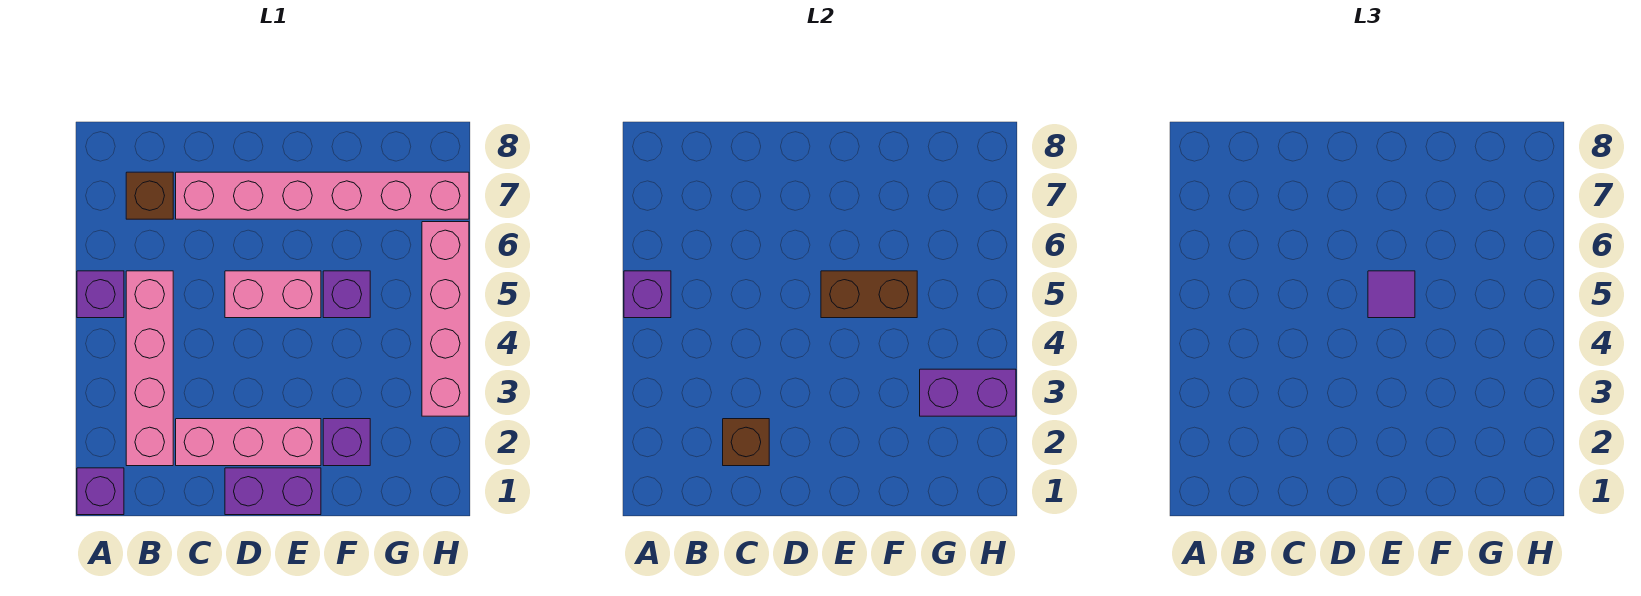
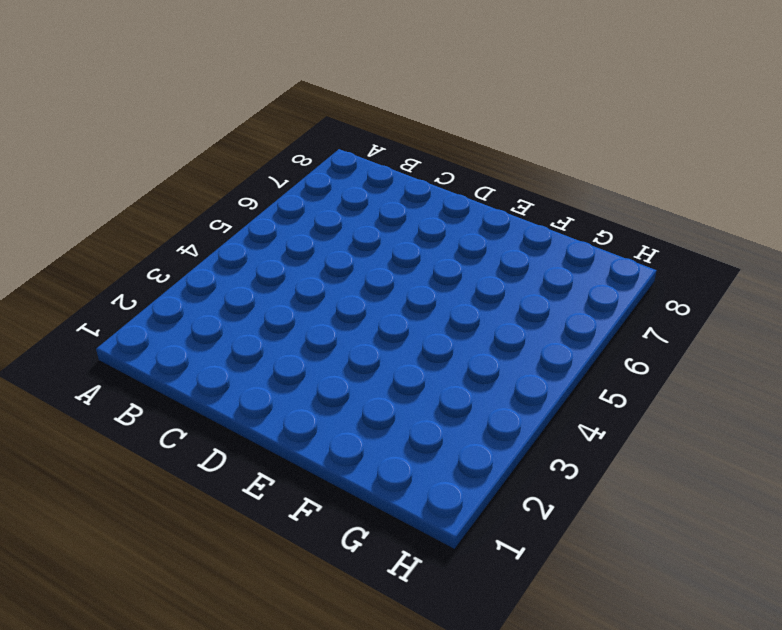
none -> purple 1x1 brick [77,468,124,515]
none -> purple 1x1 brick [77,271,124,318]
none -> pink 1x4 brick [126,271,173,466]

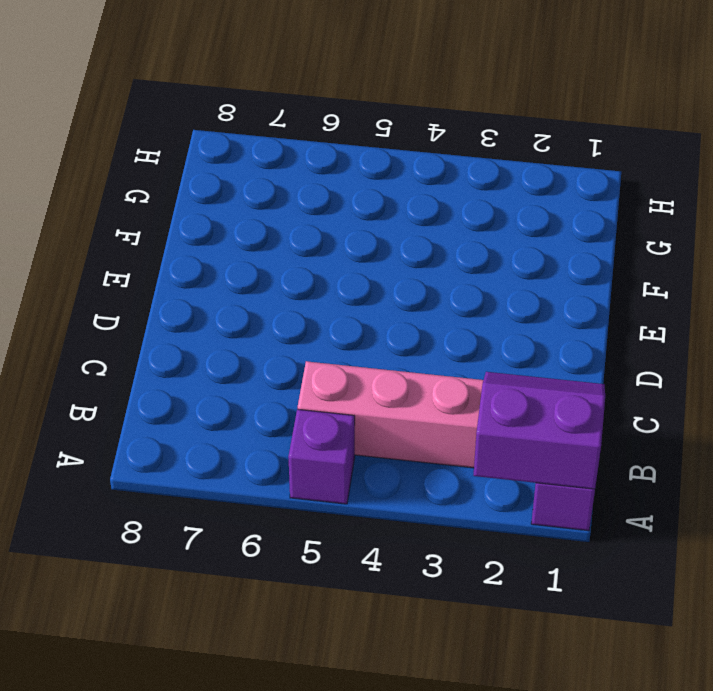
purple 2x2 slope [473,372,605,489] -> none
none -> brown 1x1 brick [126,172,173,219]
none -> pink 1x3 brick [176,419,321,466]
none -> pink 1x6 brick [176,172,469,219]

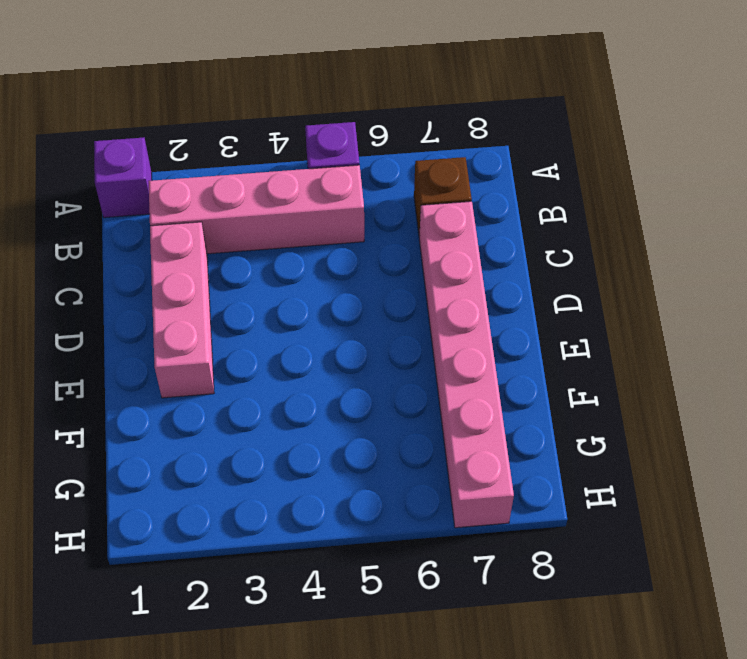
none -> purple 1x2 brick [225,468,321,515]
none -> pink 1x2 brick [225,271,321,318]
none -> purple 1x1 brick [323,419,370,466]

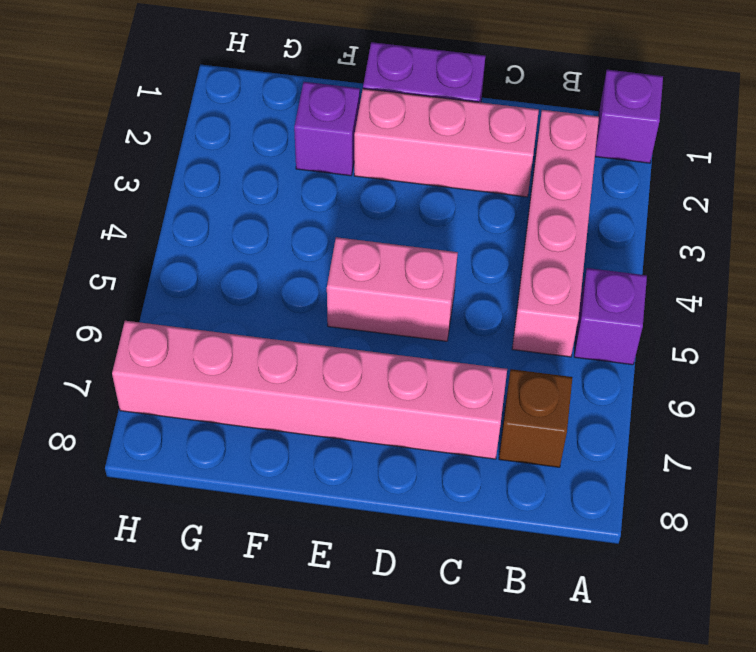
none -> purple 1x1 brick [323,271,370,318]
none -> pink 1x4 brick [422,222,469,416]
none -> purple 1x1 brick [624,271,671,318]

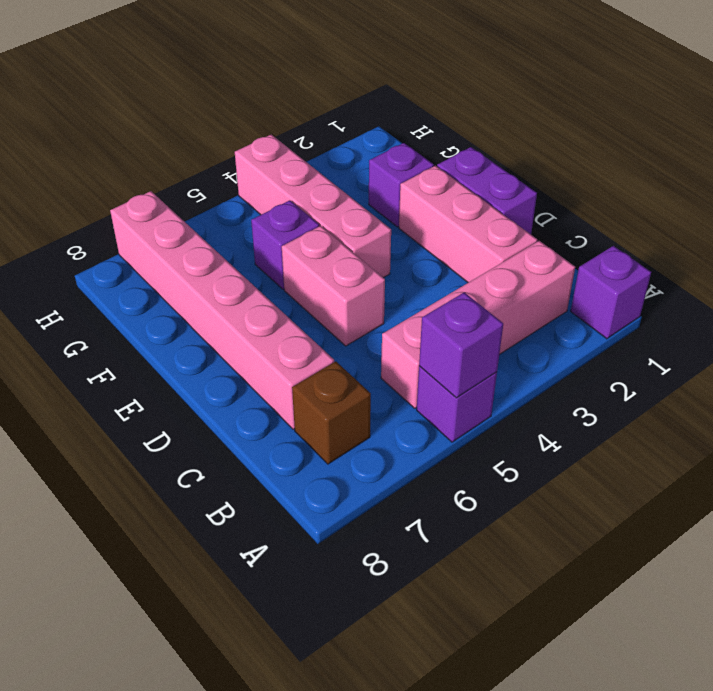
pink 1x4 brick [235,135,391,278] -> pink 1x4 brick turned to [422,222,469,416]
none -> brown 1x1 brick [723,419,769,466]
none -> brown 1x2 brick [821,271,917,318]
none -> purple 1x2 brick [920,369,1016,416]

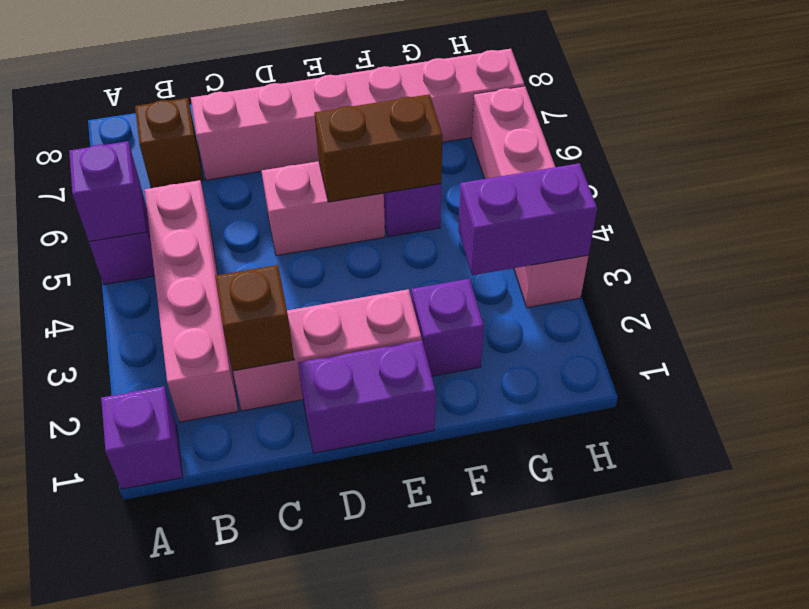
none -> purple 1x1 tile [1368,271,1415,318]

